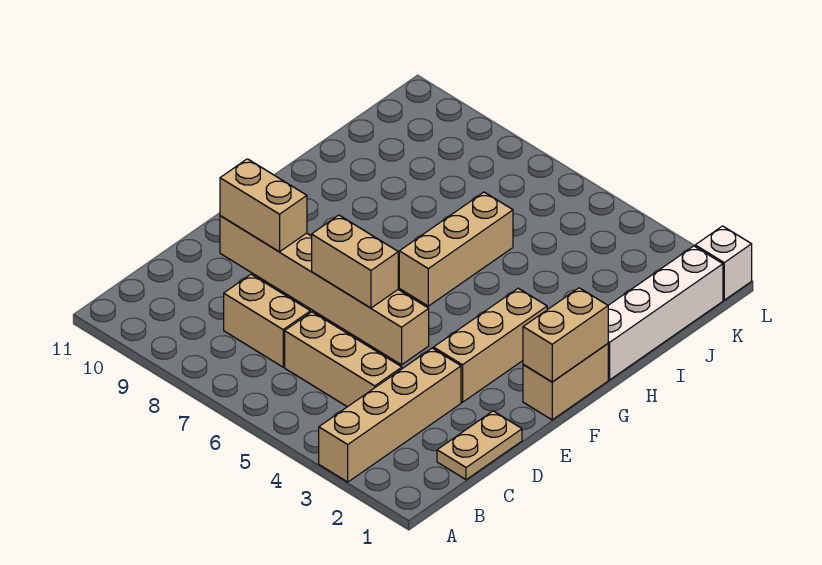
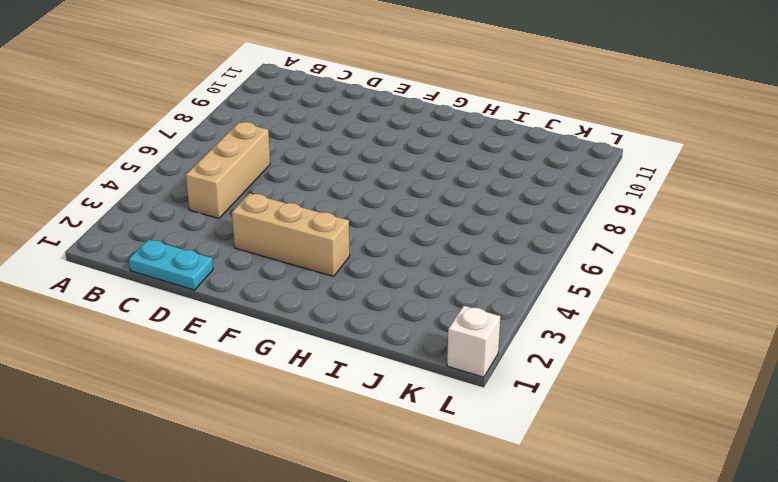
cyan 1x2 plate [129,239,213,290] -> tan 1x2 plate [437,411,522,480]
none -> tan 1x4 brick [319,348,461,482]
none -> tan 1x2 brick [224,274,310,367]
none -> tan 1x6 brick [220,216,429,365]

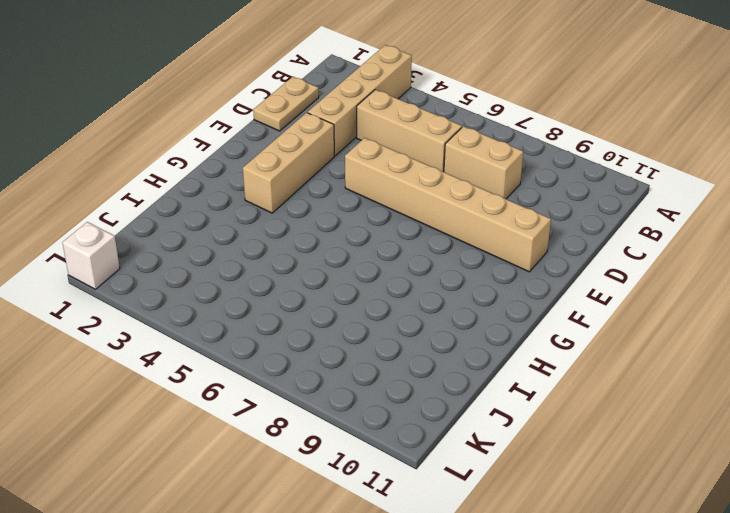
none -> tan 1x2 brick [523,344,608,420]
none -> tan 1x3 brick [399,192,513,306]
none -> white 1x4 brick [608,246,723,380]

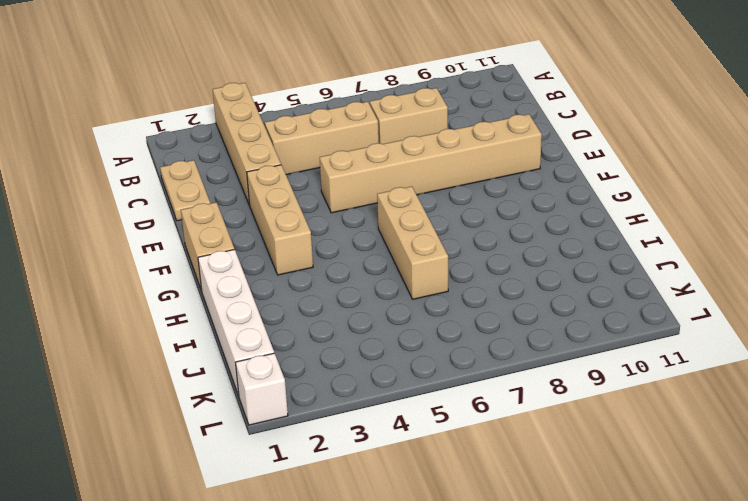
none -> tan 1x2 brick [312,215,398,308]
none -> tan 1x2 brick [220,159,307,252]
none -> tan 1x2 brick [523,288,608,382]

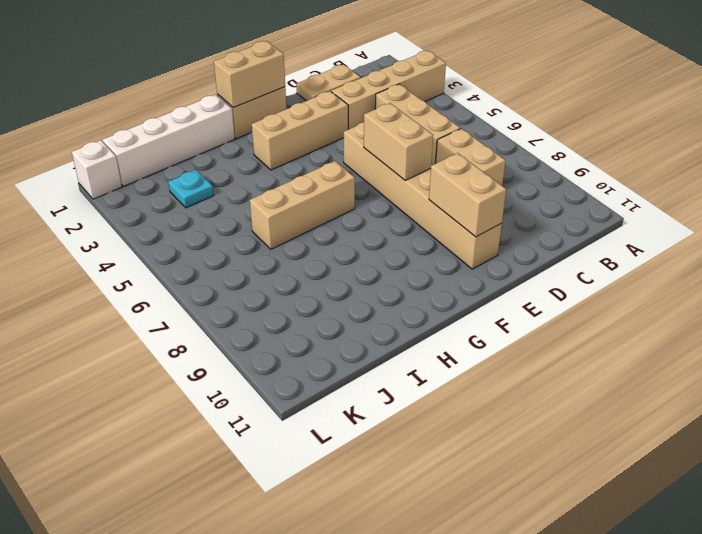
cyan 1x1 plate [168,170,214,208] -> none

